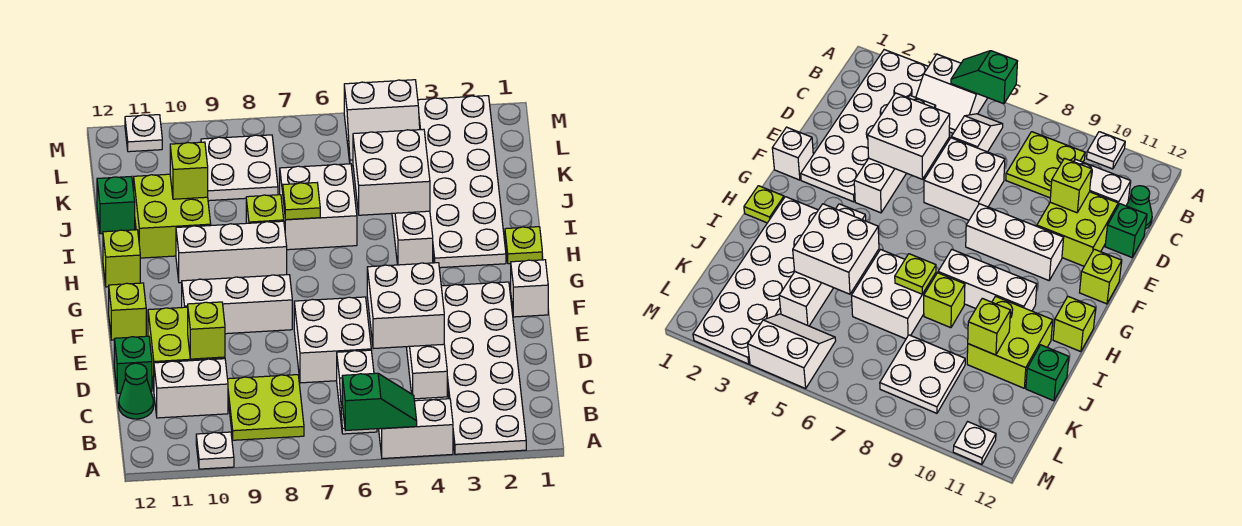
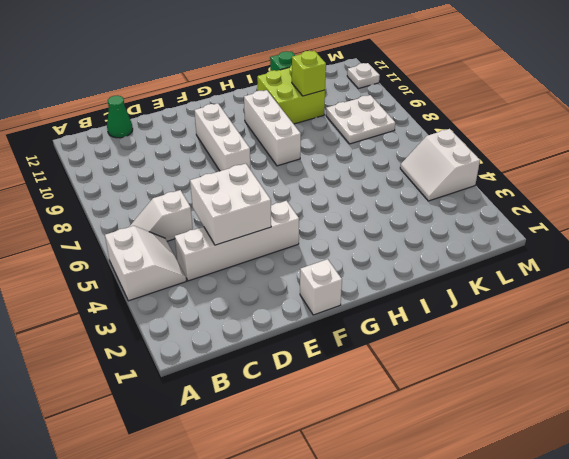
none -> white 2x6 plate [441,282,526,454]
none -> white 1x1 plate [196,432,234,469]
none -> lime 2x2 plate [228,375,304,440]
none -> white 1x2 brick [154,359,228,418]

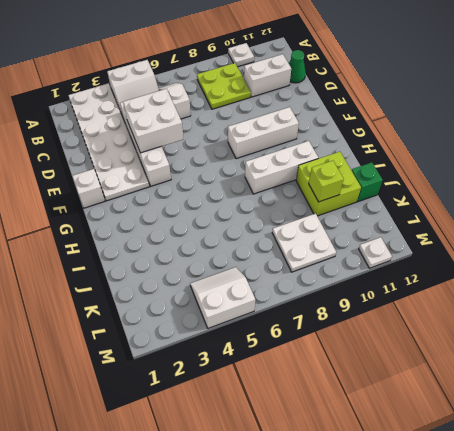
none -> white 2x2 brick [294,297,371,383]
none -> lime 2x2 brick [148,307,225,388]
none -> green 1x1 brick [114,336,152,393]
none -> lime 1x1 brick [109,283,146,340]

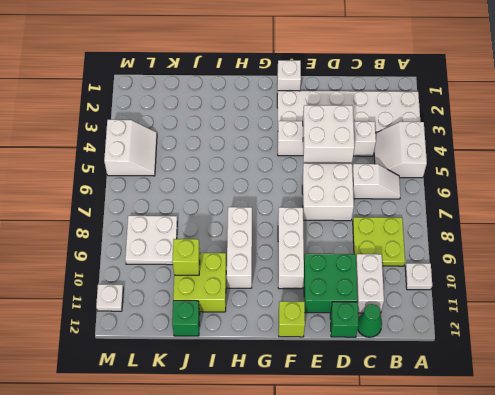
green 2x2 brick [304,254,358,313] -> lime 2x2 brick [148,307,225,388]
none -> lime 1x1 plate [505,227,542,264]
none -> white 2x6 plate [418,96,506,268]
none -> white 1x4 brick [392,211,433,265]
none -> lime 1x1 brick [103,230,140,287]

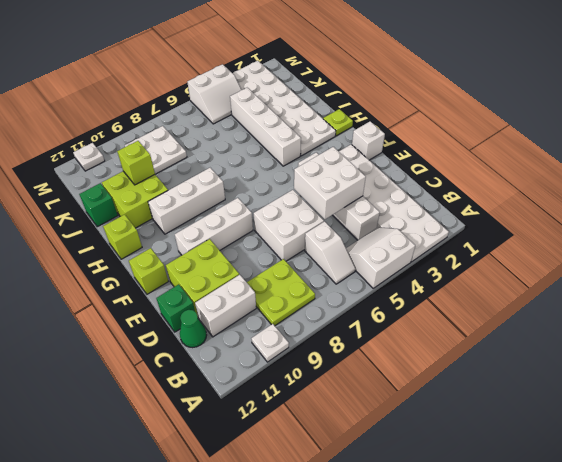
none -> white 2x2 brick [280,164,357,250]
none -> lime 1x1 brick [246,195,284,223]
none -> green 1x2 slope [342,373,417,430]
none -> lime 1x1 brick [188,302,225,359]

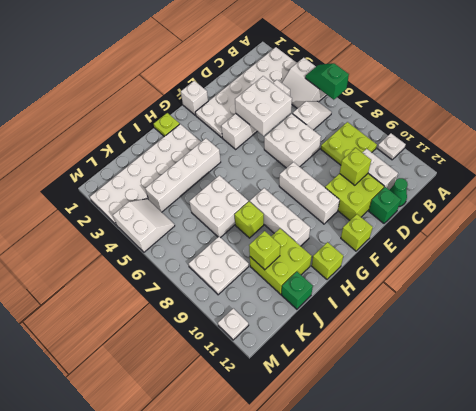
none -> white 2x2 brick [353,129,430,215]
none -> lime 1x1 plate [283,183,320,220]

